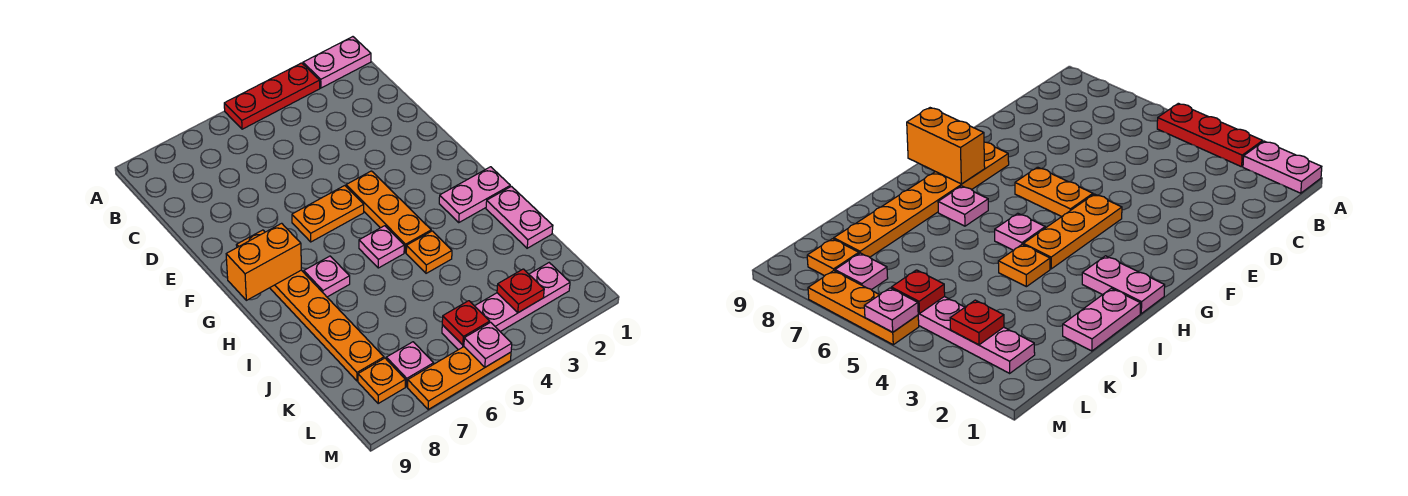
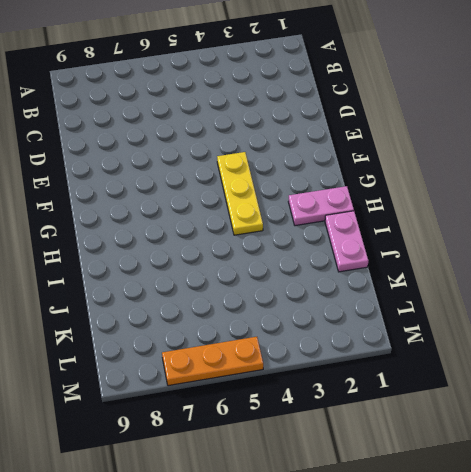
yellow 1x3 plate [217,152,263,235] -> orange 1x3 plate [346,171,431,253]
none -> pink 1x2 plate [303,37,371,88]
none -> red 1x3 plate [224,63,320,129]
none -> orange 1x2 plate [292,186,364,242]

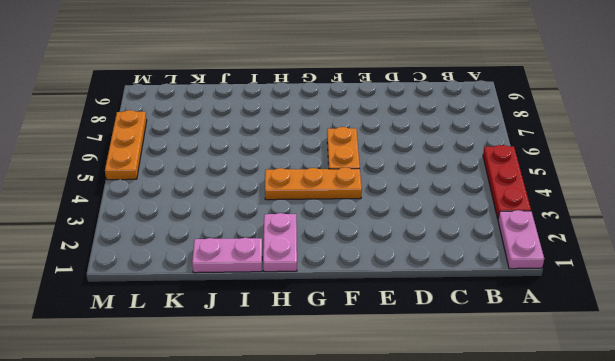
none -> orange 1x6 plate [237,230,384,381]
none -> pink 1x1 plate [359,226,404,268]
none -> pink 1x1 plate [304,256,350,297]

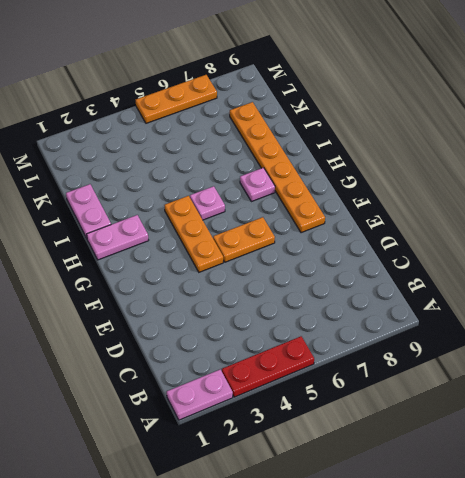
none -> orange 1x1 plate [406,231,452,273]
none -> pink 1x4 plate [442,263,570,350]
none -> pink 1x1 plate [386,342,434,387]

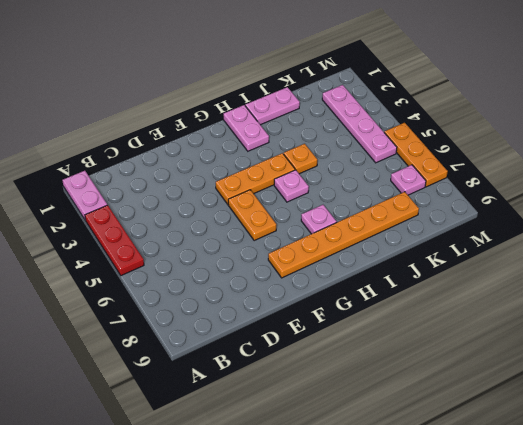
none -> orange 1x1 plate [358,358,405,404]
none -> orange 1x2 brick [226,223,301,300]
none -> red 1x1 plate [497,269,544,313]

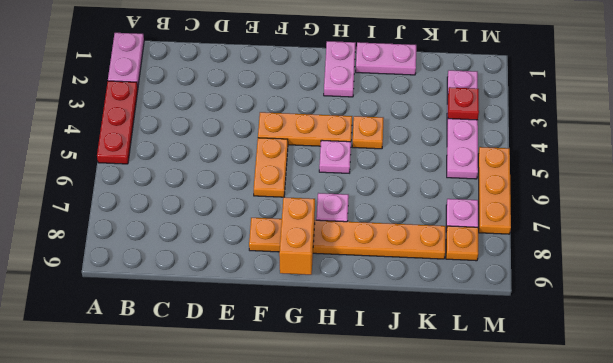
none -> red 1x1 plate [442,301,490,345]
none -> pink 1x1 plate [464,322,512,367]

